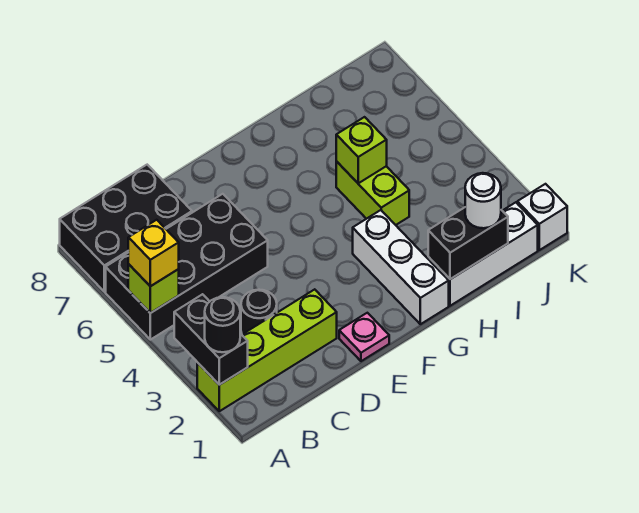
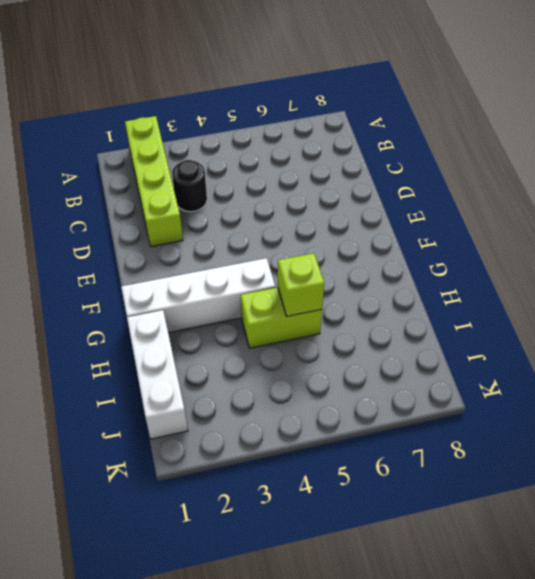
white 1x4 brick [121,258,275,333] -> white 1x3 brick [353,210,449,324]
none -> black 2x4 brick [106,194,268,340]
none -> black 2x3 brick [60,165,192,292]
none -> pink 1x1 plate [339,313,389,361]

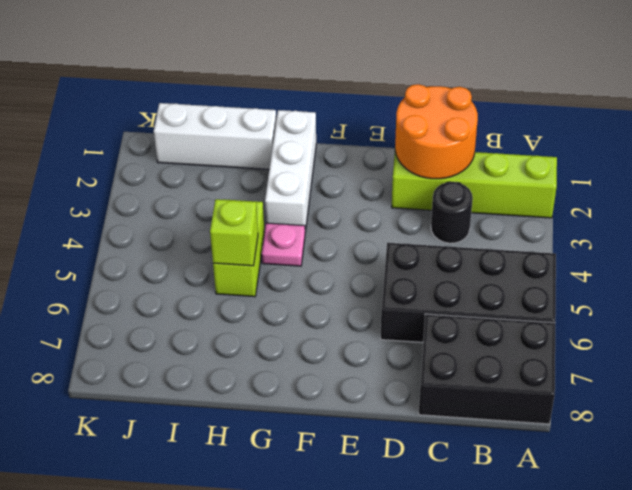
orange 2x2 round brick [395,84,478,179] -> none
pink 1x1 plate [262,223,305,266] -> pink 1x1 plate moved to [339,313,389,361]
none -> white 1x1 brick [517,184,567,250]
none -> black 1x2 brick [174,294,248,385]
none -> lime 1x1 brick [128,264,179,313]

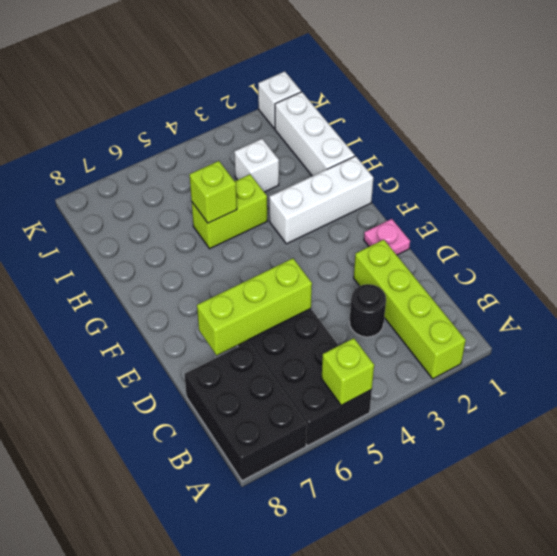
lime 1x3 brick [197,258,312,355] -> none
white 1x1 brick [234,139,279,192] -> none
none -> black 1x2 brick [174,294,248,385]
none -> black 1x2 brick [428,208,508,279]
none -> black 1x1 round brick [205,297,240,352]

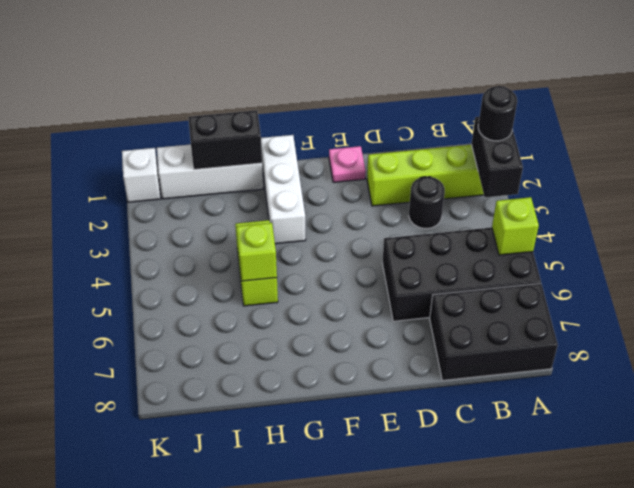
none -> yellow 1x1 brick [128,220,179,286]
none -> white 1x1 round brick [465,173,501,228]

